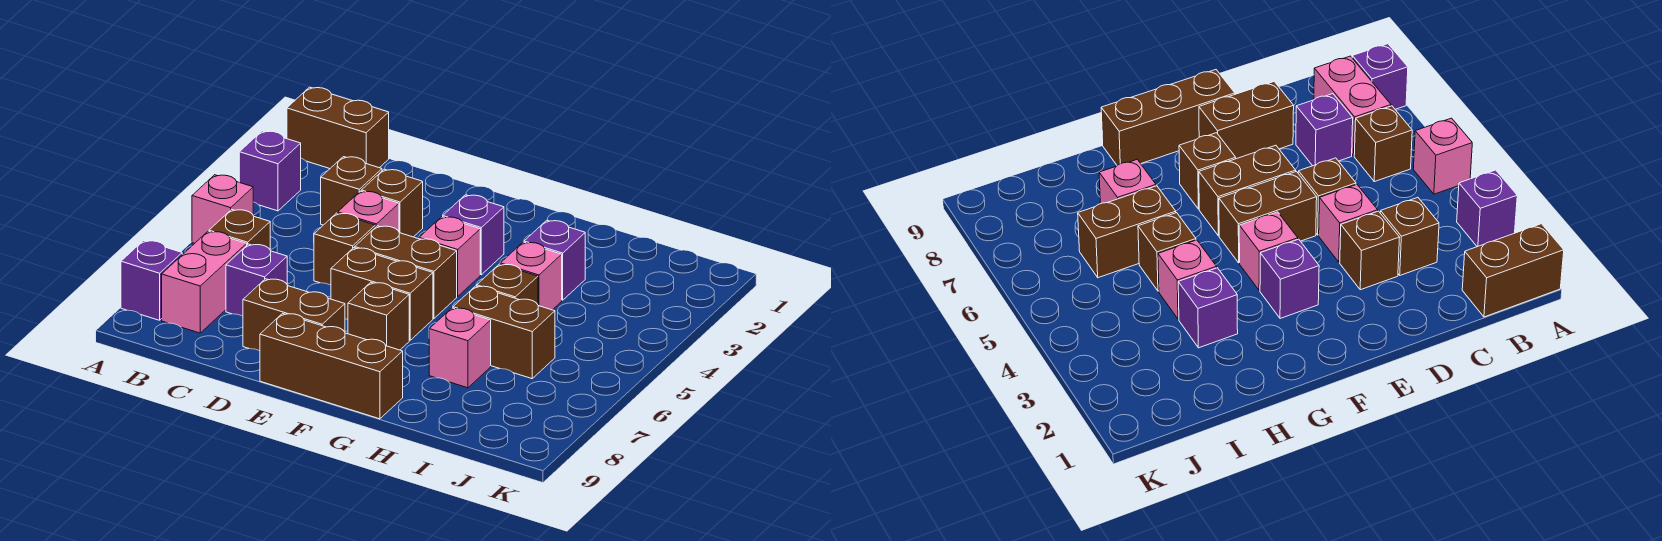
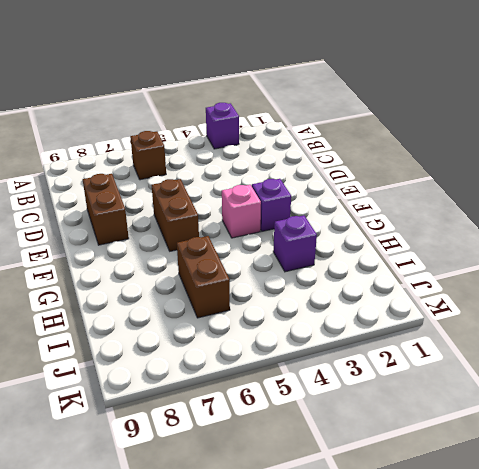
none -> brown 1x2 brick [287,87,389,169]
none -> pink 1x1 brick [192,175,253,243]
none -> purple 1x1 brick [121,241,182,320]

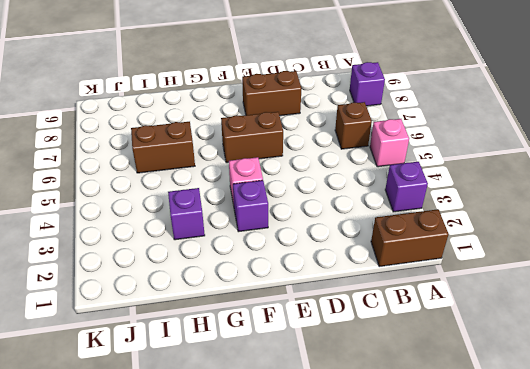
none -> pink 1x2 brick [162,231,247,333]
none -> brown 1x1 brick [321,157,382,225]
none -> purple 1x1 brick [226,244,287,316]

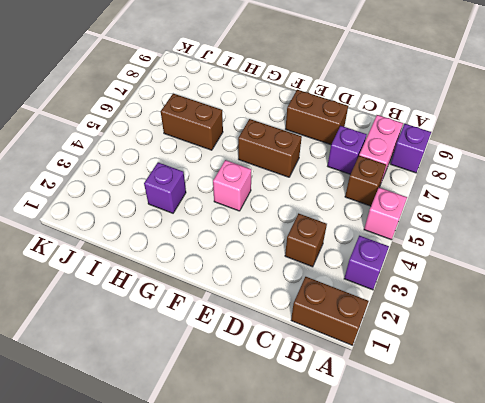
none -> brown 1x1 brick [361,169,423,237]
none -> pink 1x1 brick [338,191,399,231]
none -> brown 1x1 brick [314,213,375,285]

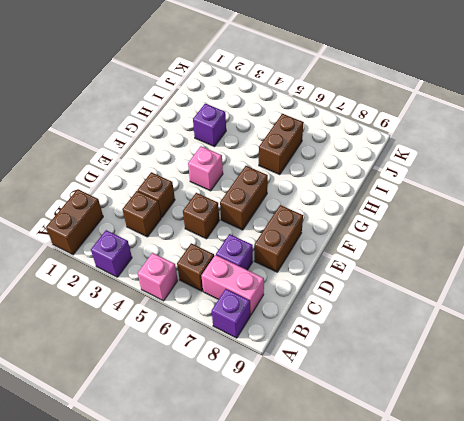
none -> pink 1x1 brick [338,191,399,231]
none -> brown 1x2 brick [355,226,457,318]
none -> brown 1x3 brick [260,313,403,419]

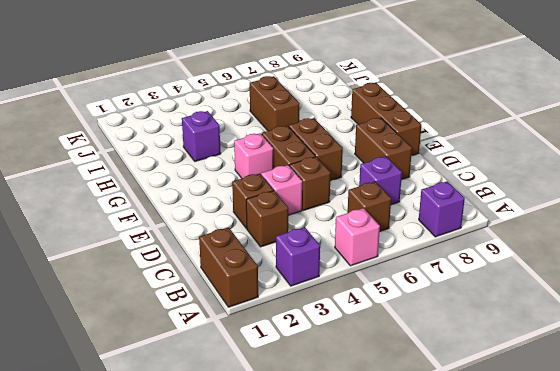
none -> pink 1x2 brick [162,231,247,333]
none -> purple 1x1 brick [443,195,504,275]
none -> brown 1x1 brick [348,282,409,350]

